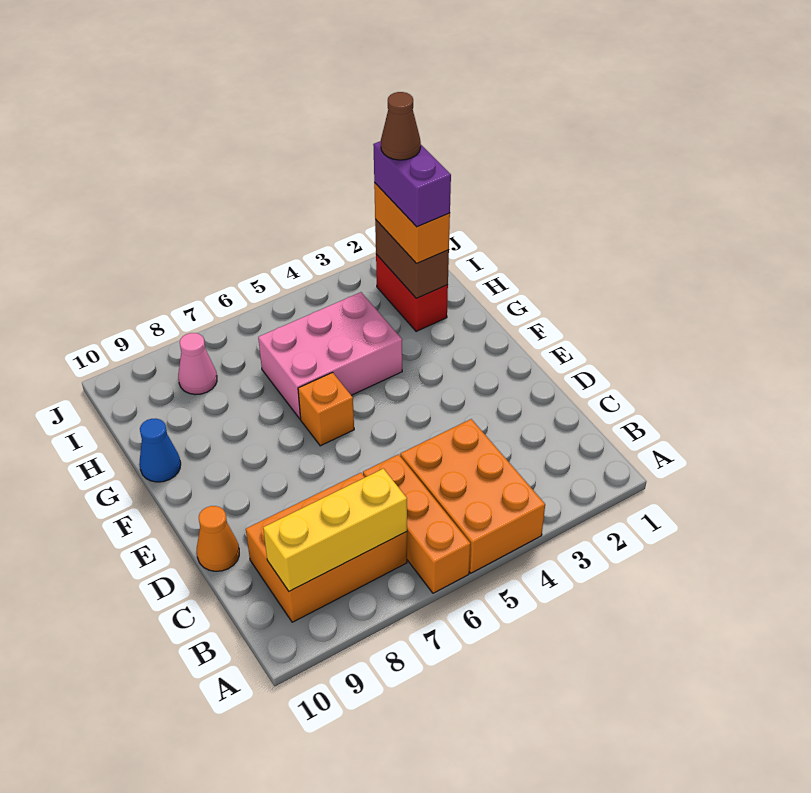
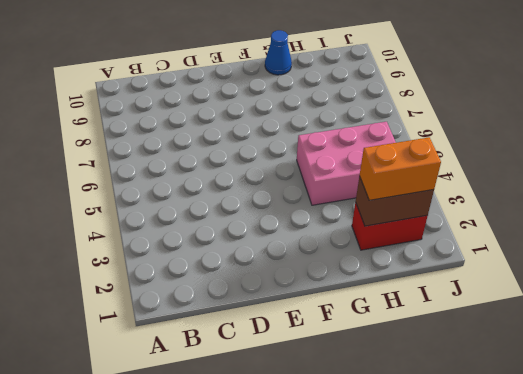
pink 2x3 brick [297,122,396,205] -> pink 2x3 brick turned to [258,292,402,419]
none -> orange 2x3 brick [400,419,545,573]
none -> orange 1x3 brick [363,454,470,593]
none -> orange 2x3 brick [246,473,407,622]

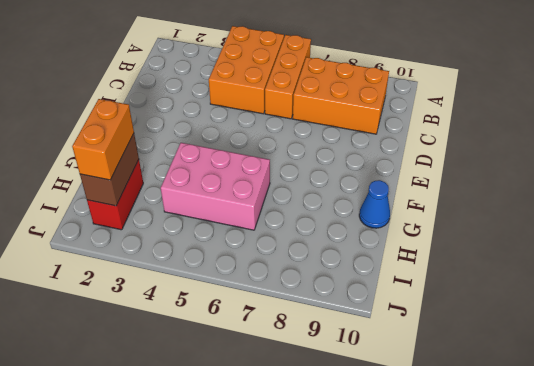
none -> orange 1x1 cone [197,506,239,571]
none -> orange 1x1 brick [298,373,354,446]
none -> pink 1x1 cone [178,333,217,395]

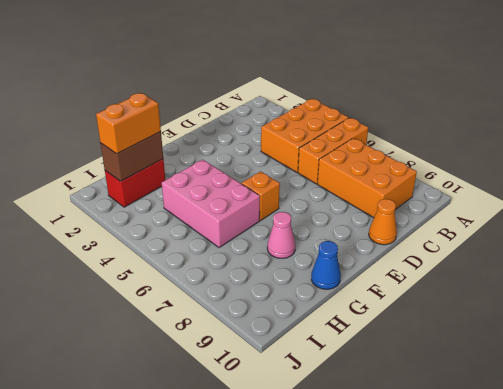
pink 1x1 cone [267,212,295,258] -> pink 1x1 cone moved to [178,333,217,395]
none -> yellow 1x3 brick [263,469,407,591]
none -> purple 1x2 brick [373,141,451,227]
none -> brown 1x1 cone [381,92,421,160]

